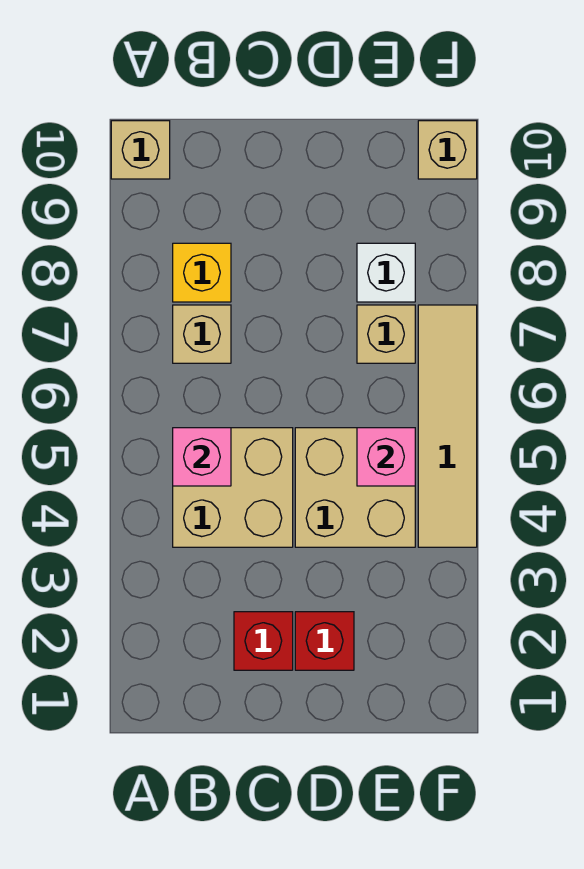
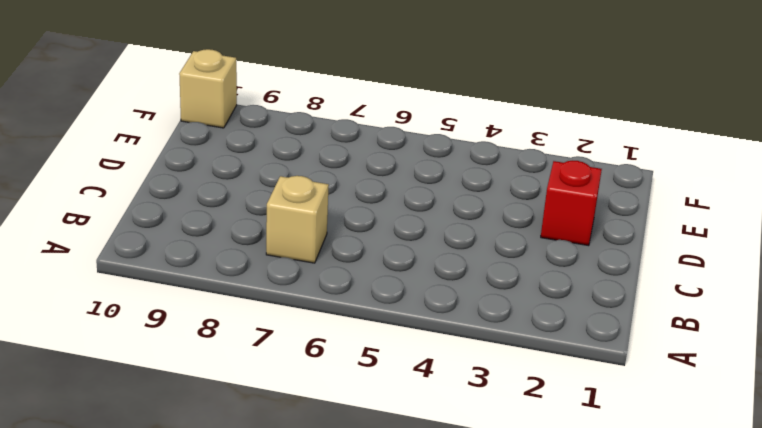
none -> tan 1x1 brick [111,121,170,179]
none -> tan 2x2 brick [173,428,293,547]
none -> yellow 1x1 brick [173,243,231,302]

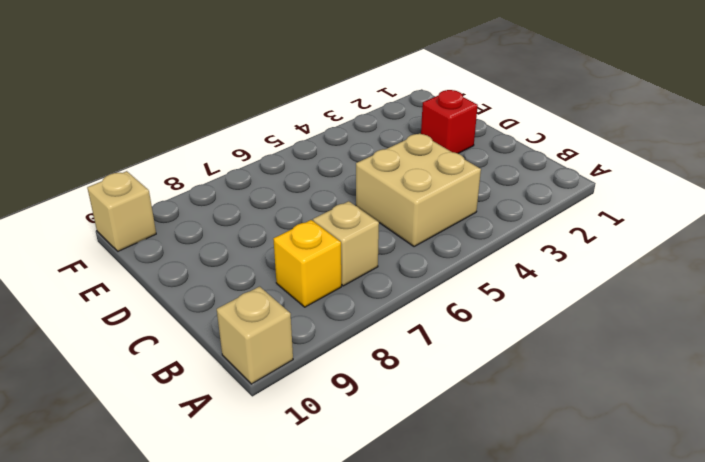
none -> red 1x1 brick [234,612,293,670]
none -> tan 2x2 brick [295,428,415,547]
none -> tan 1x1 brick [357,305,415,363]

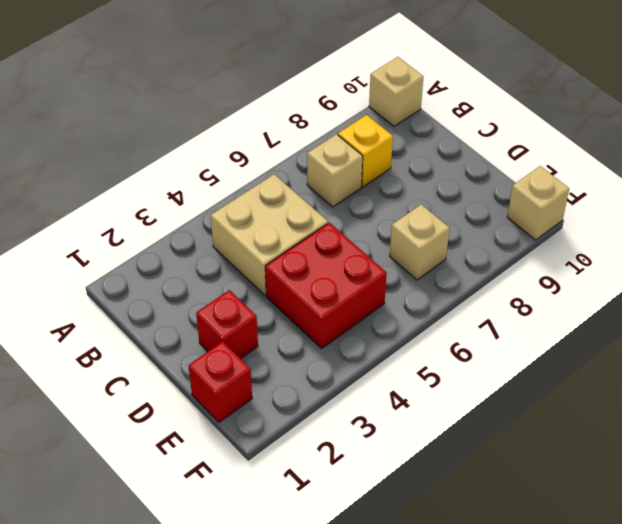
red 2x2 brick [265,223,387,348] -> tan 2x2 brick [295,428,415,547]
red 1x1 brick [189,342,252,422] -> red 1x1 brick moved to [234,612,293,670]
none -> white 1x1 brick [357,243,415,302]
none -> tan 1x4 tile [418,305,477,547]
none -> pink 1x1 brick [173,428,231,486]

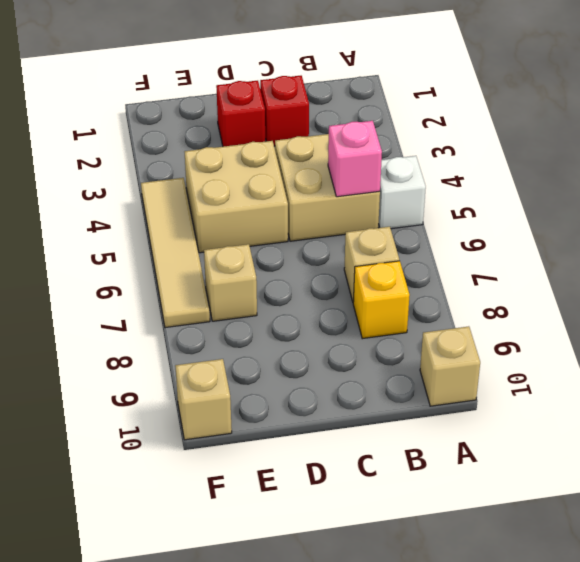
white 1x1 brick [378,156,426,229] -> white 1x1 brick moved to [357,243,415,302]
none -> pink 1x1 brick [357,428,415,486]

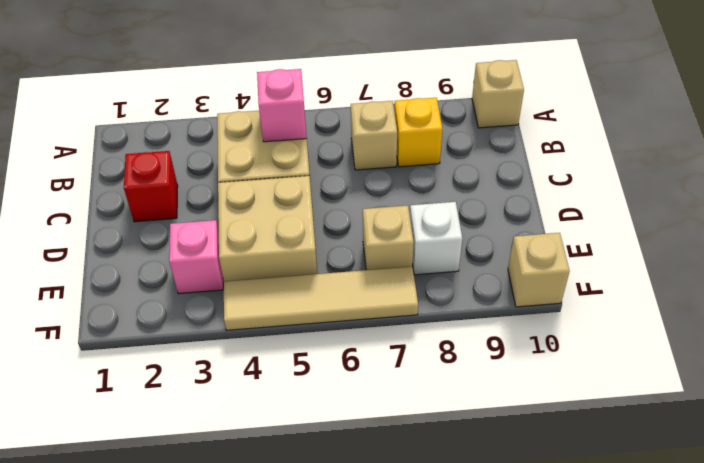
pink 1x1 brick [169,220,223,294] -> pink 1x1 brick moved to [357,428,415,486]
none -> red 1x1 brick [295,612,354,670]

